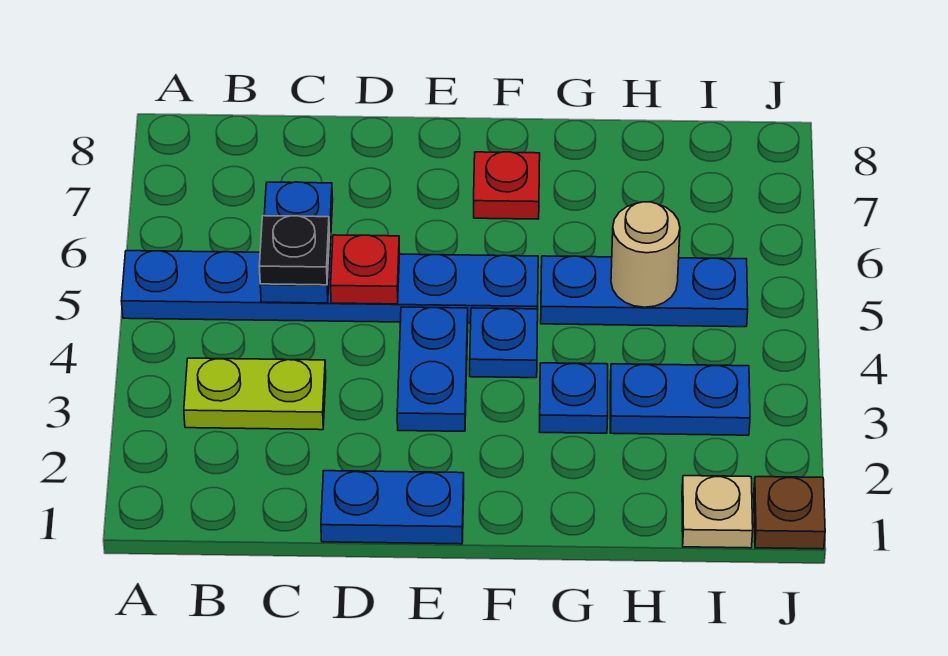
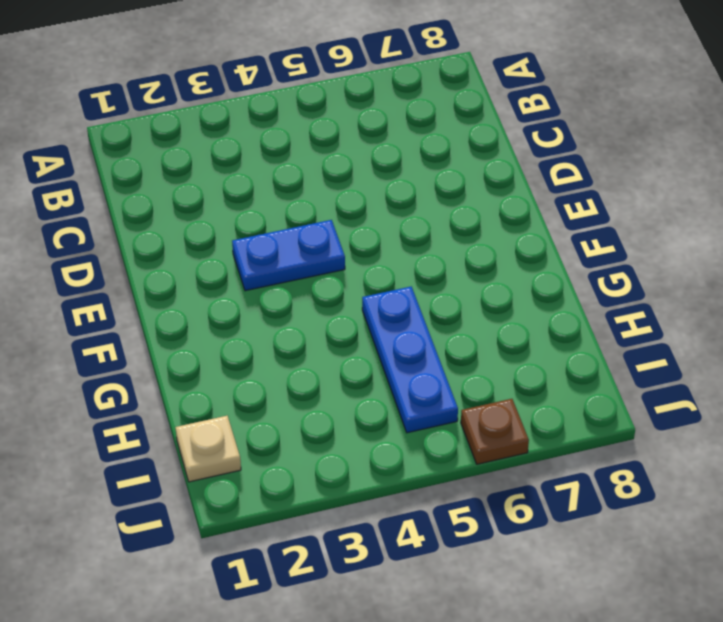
brown 1x1 plate [461,399,529,464] -> brown 1x1 plate moved to [754,477,825,549]
none -> blue 1x6 plate [121,251,538,323]
none -> lime 1x2 plate [184,358,326,430]
none -> blue 1x2 plate [321,471,464,544]

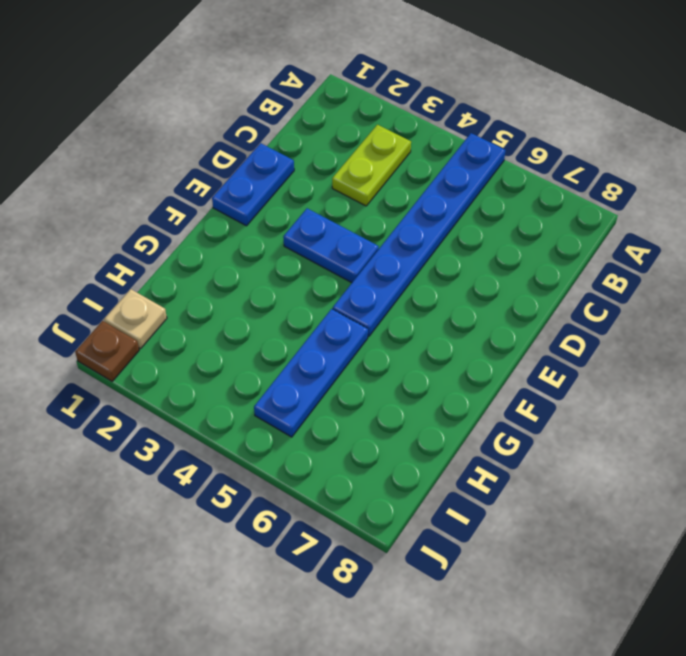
none -> blue 1x1 plate [470,308,538,378]
none -> red 1x1 plate [474,152,540,219]
none -> blue 1x1 plate [539,363,608,433]

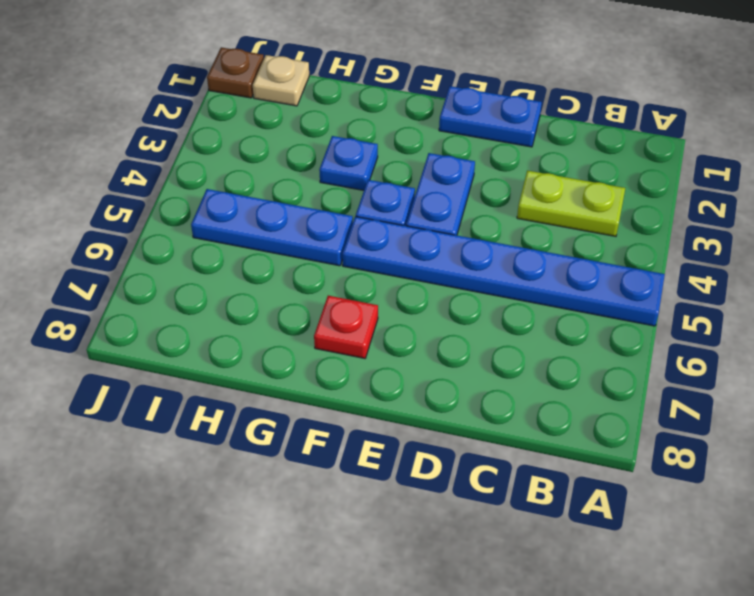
none -> blue 1x2 plate [610,364,750,435]
none -> blue 1x2 plate [260,182,333,303]
none -> red 1x1 plate [331,235,400,304]

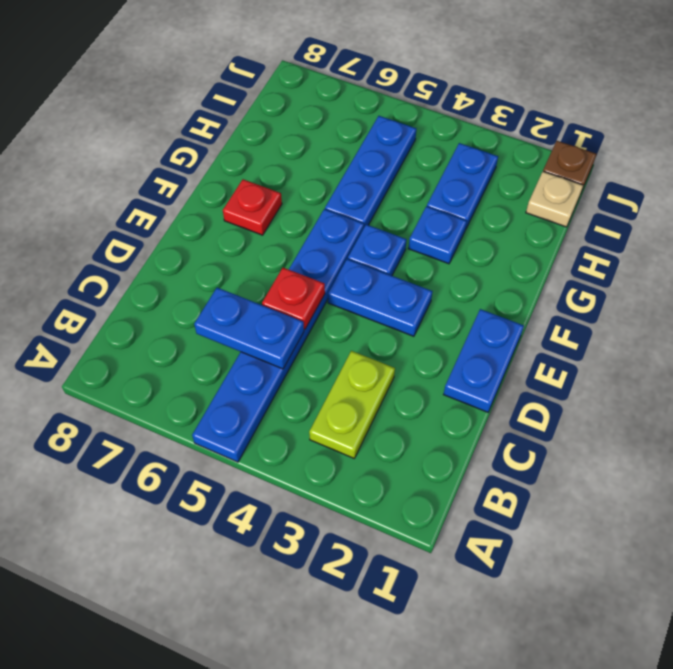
none -> tan 1x1 round brick [611,202,680,307]
none -> black 1x1 plate [259,216,330,285]

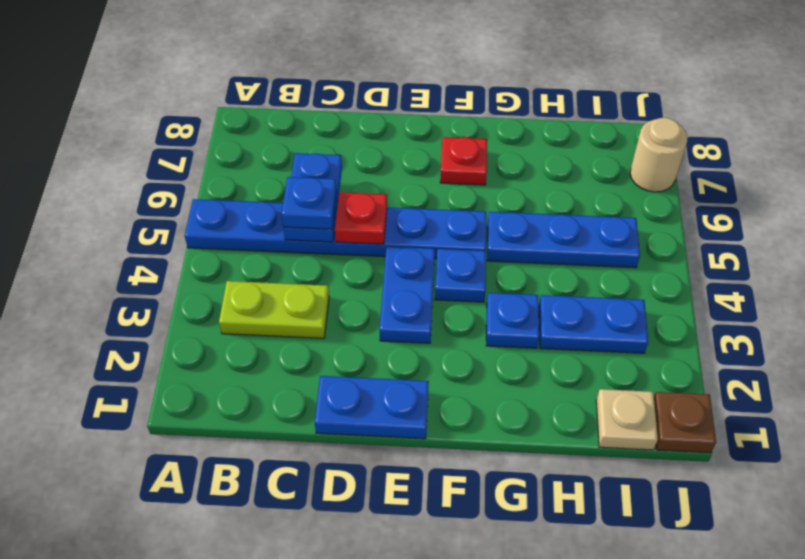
blue 1x1 plate [281,177,337,229] -> black 1x1 plate [259,216,330,285]
tan 1x1 round brick [630,118,688,192] -> tan 1x1 round brick moved to [611,202,680,307]

